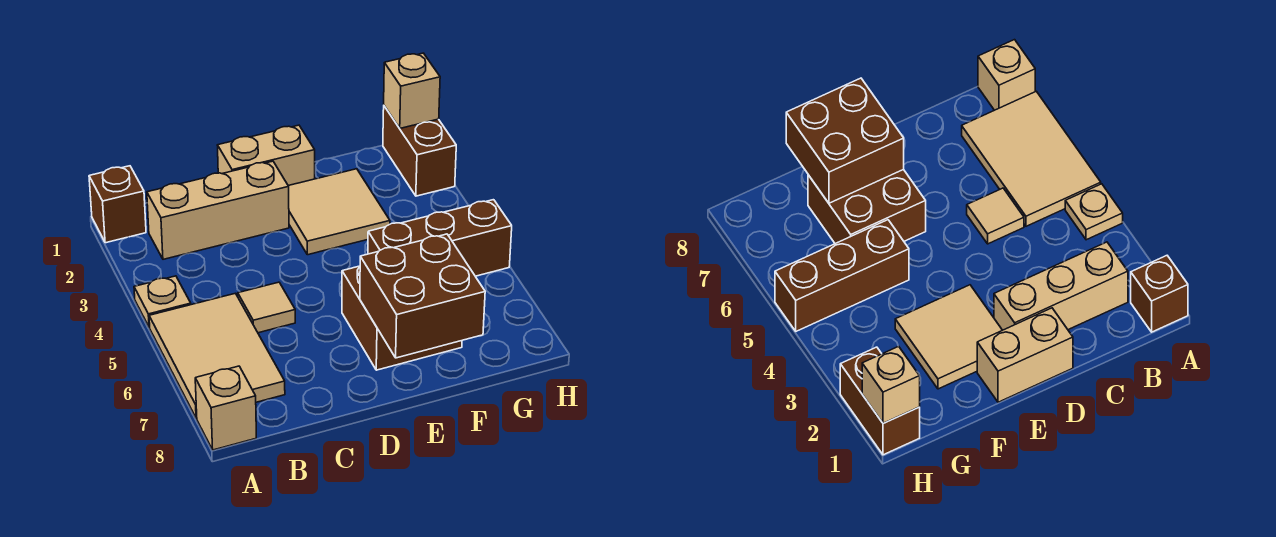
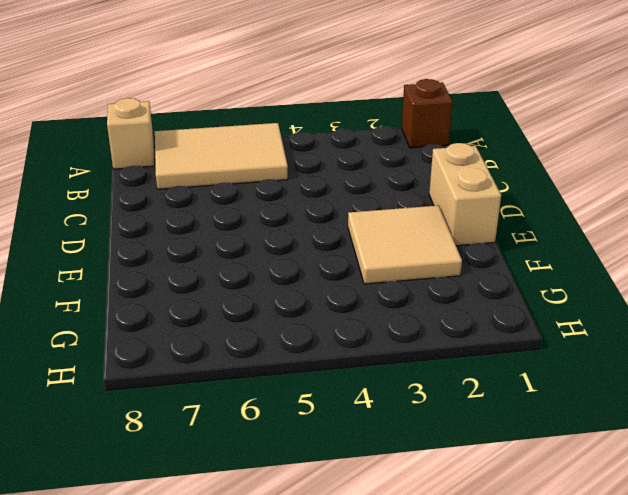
none -> tan 1x1 plate [134,276,191,328]
none -> tan 1x3 brick [147,161,289,259]
none -> tan 1x1 tile [238,282,295,333]

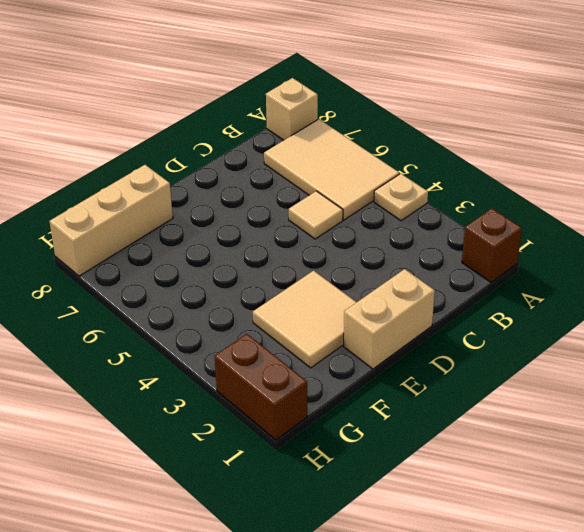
tan 1x3 brick [50,165,173,276] -> tan 1x3 brick moved to [147,161,289,259]
none -> brown 2x2 brick [342,266,462,370]
none -> brown 1x3 brick [368,200,512,276]
none -> brown 2x2 brick [360,234,485,358]

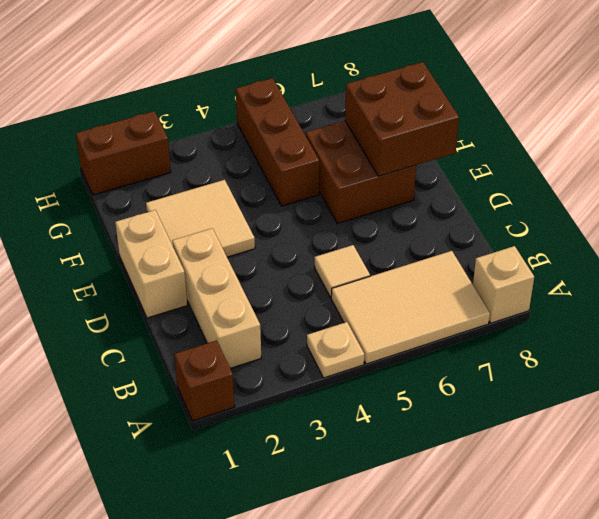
none -> tan 1x1 brick [384,53,440,128]

